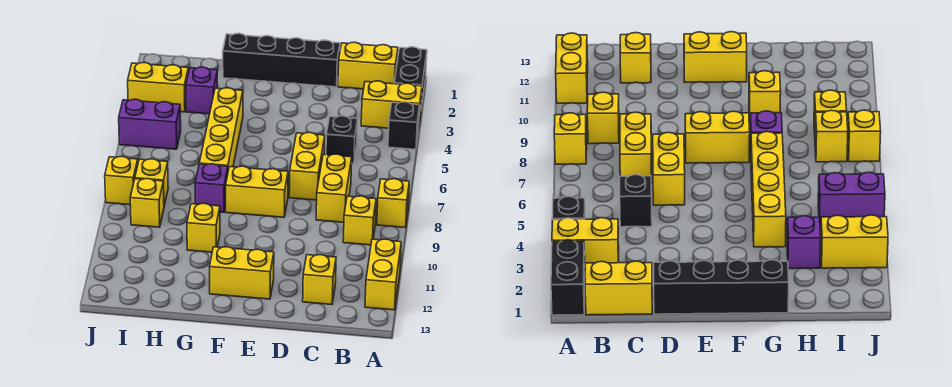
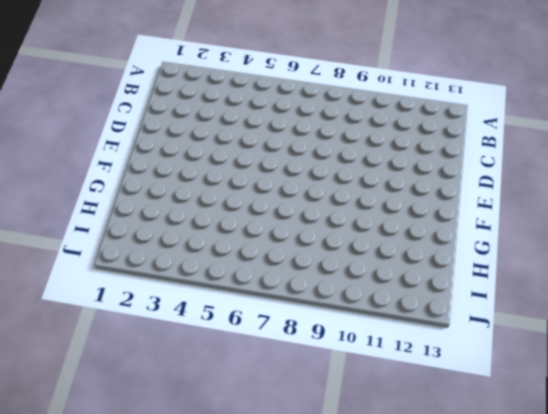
none -> black 1x2 brick [394,47,427,108]
none -> yellow 1x2 brick [361,81,422,128]
none -> black 1x1 brick [388,102,420,150]

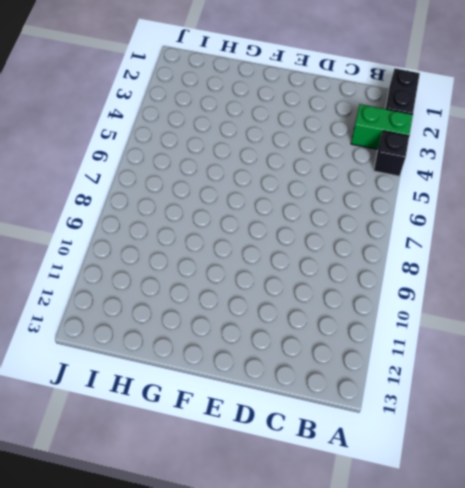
green 1x2 brick [351,104,413,149] -> yellow 1x2 brick [361,81,422,128]
none -> yellow 1x1 brick [377,179,409,227]
none -> yellow 1x2 brick [365,239,401,310]
none -> yellow 1x2 brick [338,42,398,89]

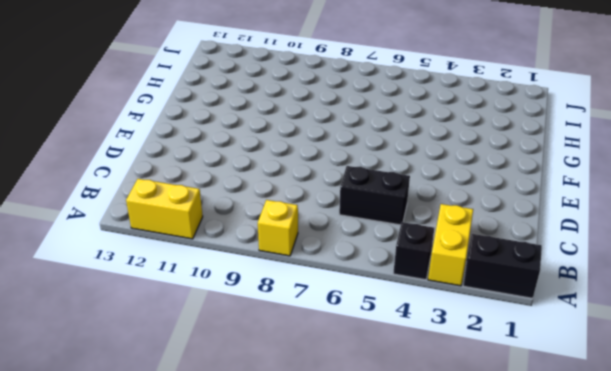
black 1x2 brick [339,166,410,225] -> black 1x1 brick [326,116,358,164]
none -> yellow 1x2 brick [338,42,398,89]
none -> yellow 1x1 brick [343,196,376,245]
none -> yellow 1x2 brick [316,154,352,222]

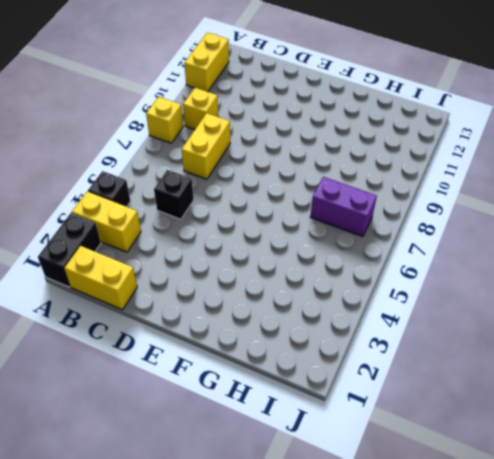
purple 1x2 brick [310,177,377,237] -> purple 1x2 brick moved to [119,99,181,149]
none -> yellow 1x1 brick [303,255,336,305]
none -> black 1x4 brick [223,33,340,87]
none -> yellow 1x2 brick [289,133,325,200]

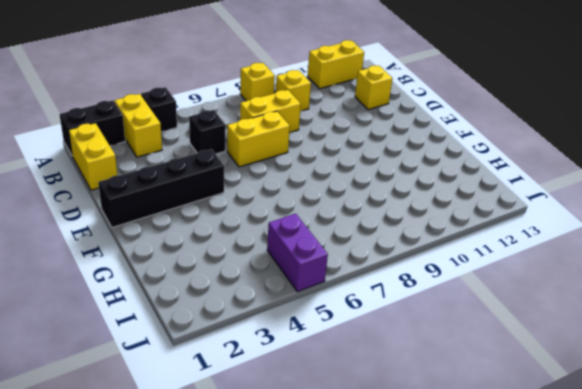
black 1x4 brick [98,149,224,227] -> black 1x4 brick turned to [223,33,340,87]
none -> yellow 1x2 brick [226,166,288,217]
none -> yellow 1x2 brick [209,247,274,299]
none -> yellow 1x4 brick [199,88,243,170]

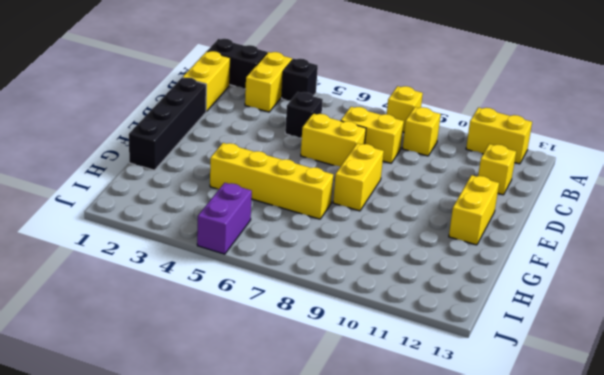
none -> purple 1x1 brick [195,164,228,212]
none -> yellow 1x1 brick [187,203,220,252]
none -> purple 1x1 brick [186,67,218,114]

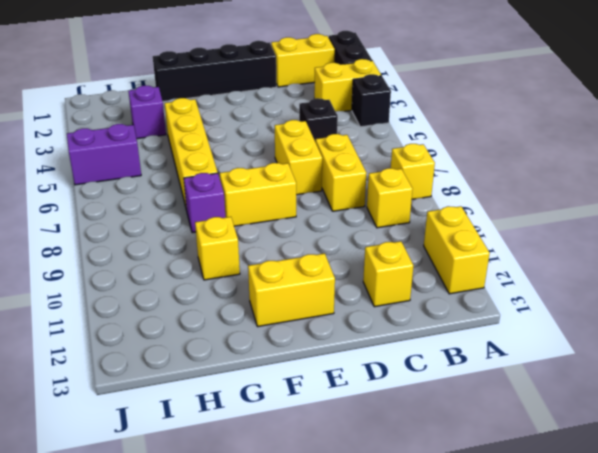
none -> yellow 1x2 brick [128,63,188,112]
none -> yellow 1x1 brick [135,159,168,206]
none -> yellow 1x1 brick [130,179,164,227]

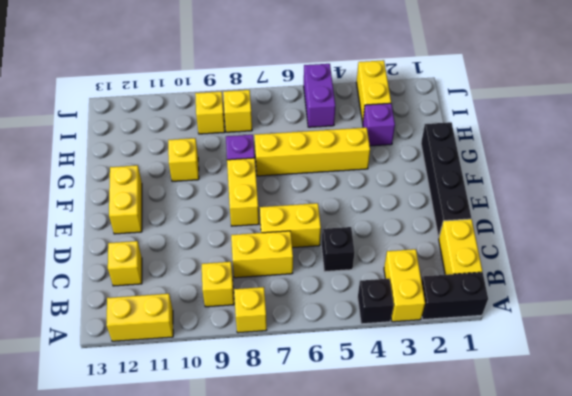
none -> yellow 1x1 brick [105,156,138,205]

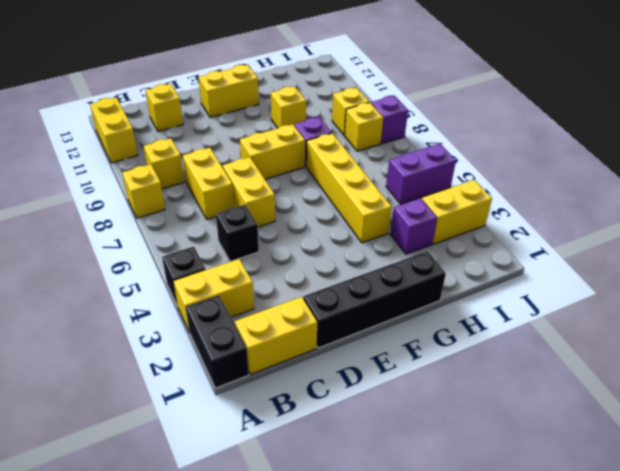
purple 1x1 brick [371,96,408,144] -> yellow 1x1 brick [105,156,138,205]

